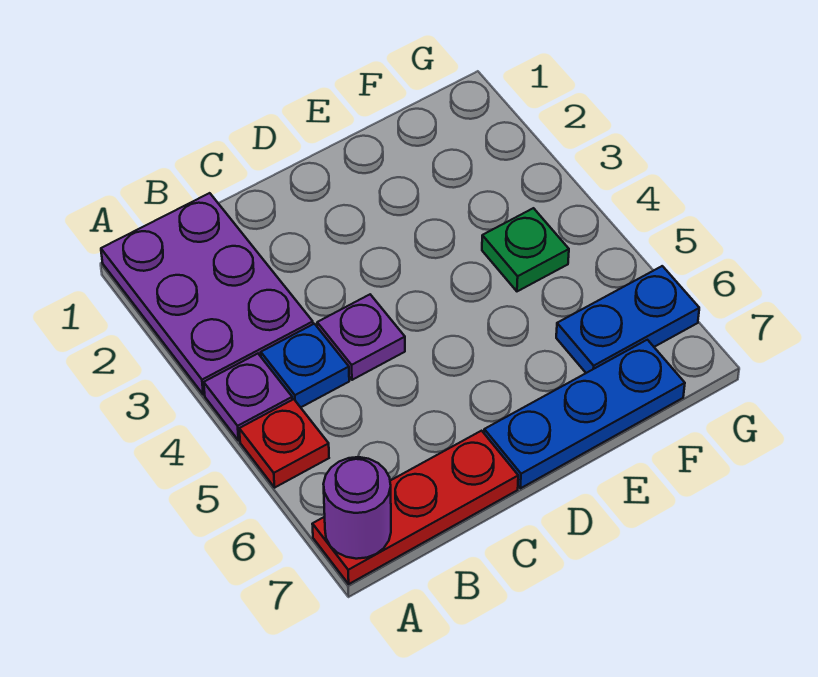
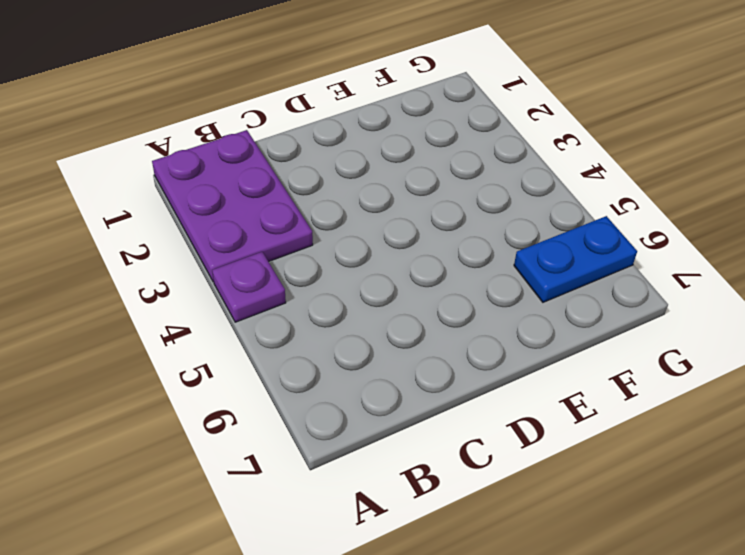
none -> red 1x1 plate [239,399,329,487]
none -> red 1x3 plate [312,431,518,584]

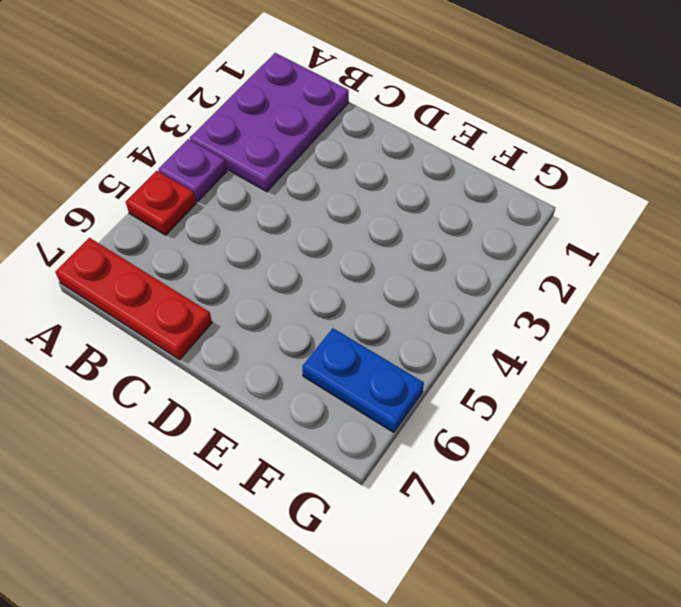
none -> blue 1x1 plate [261,324,349,407]
none -> purple 1x1 plate [317,295,405,380]

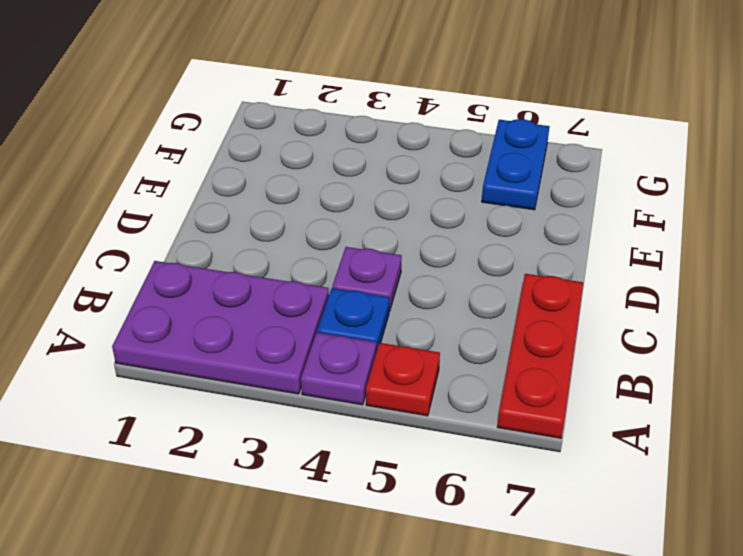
none -> blue 1x3 plate [484,340,685,488]
none -> green 1x1 plate [482,208,569,291]

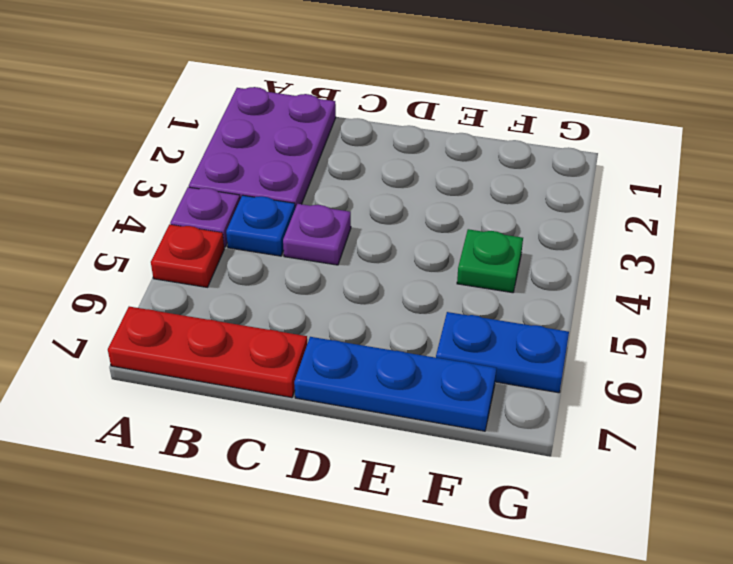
none -> purple 1x1 round brick [324,457,391,559]

